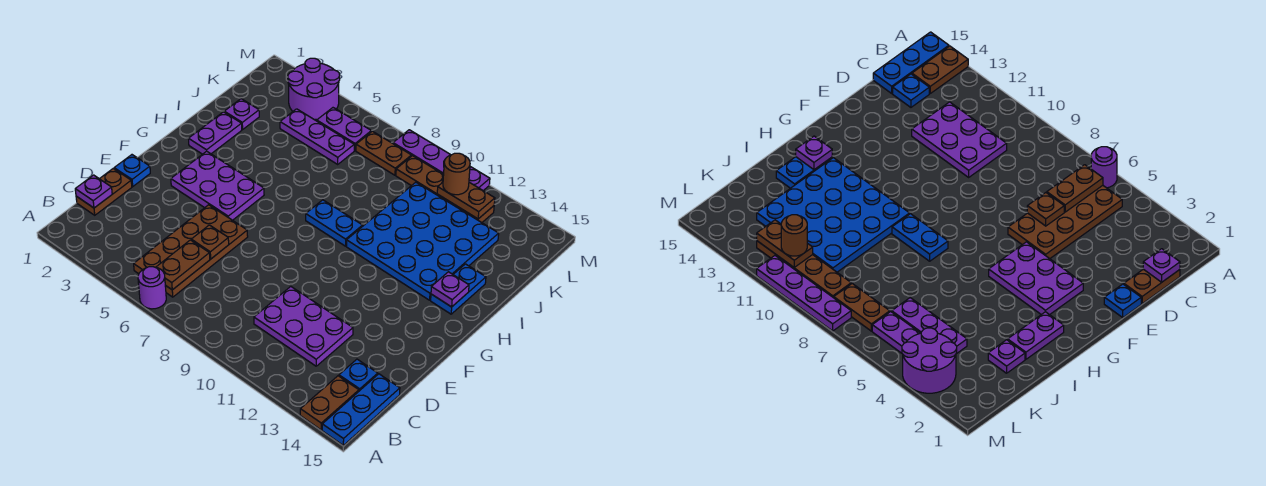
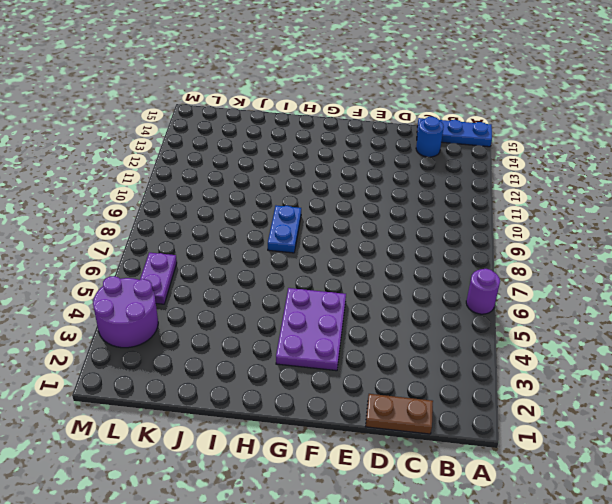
blue 1x1 round brick [416,117,444,157] -> blue 1x1 plate [339,359,378,391]
none -> brown 1x2 plate [300,376,359,430]
none -> brown 2x4 plate [134,205,248,297]
none -> purple 2x3 plate [254,287,353,366]

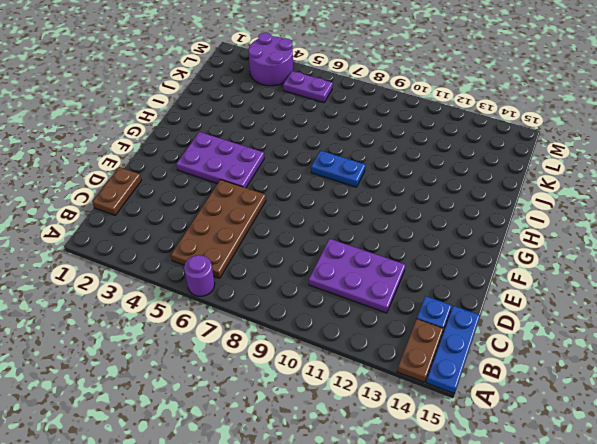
none -> blue 1x1 plate [114,155,150,186]
none -> purple 1x2 plate [189,112,242,154]
none -> blue 4x4 plate [346,182,499,300]

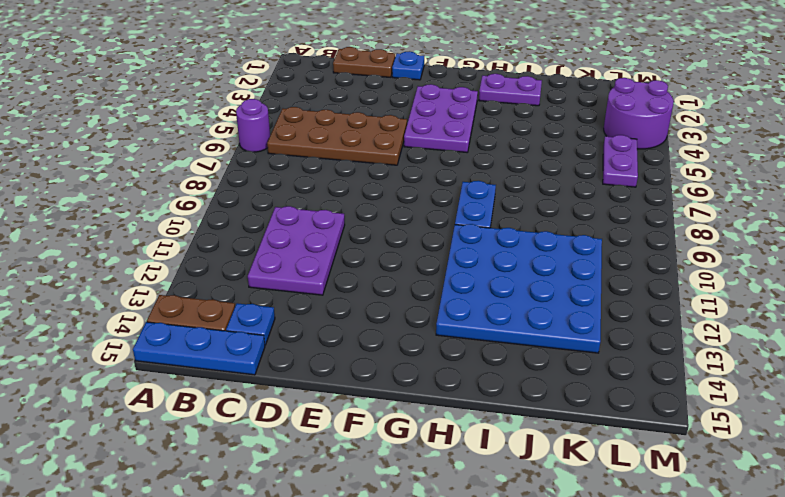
none -> blue 1x2 plate [431,264,486,314]
none -> purple 1x1 plate [224,99,259,130]
none -> purple 1x3 plate [280,109,354,164]

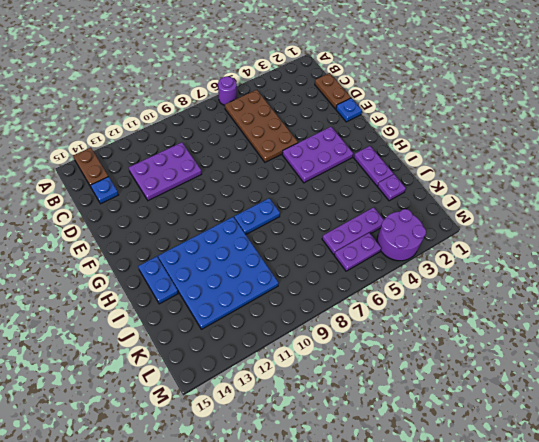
none -> blue 1x3 plate [322,374,400,445]
none -> brown 1x2 plate [356,131,411,175]
none -> brown 1x4 plate [396,156,494,223]

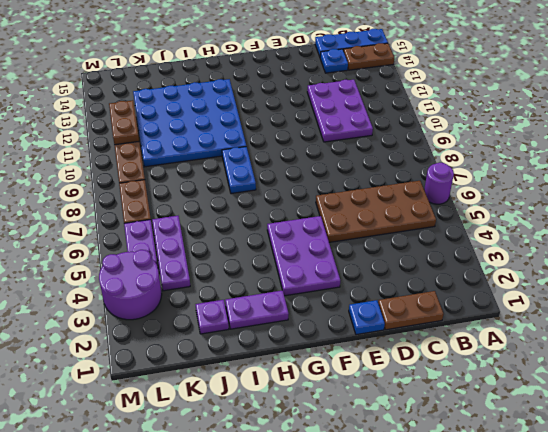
none -> blue 1x2 plate [431,264,486,314]
none -> purple 1x4 plate [393,130,490,191]
none -> brown 1x2 plate [156,240,210,290]

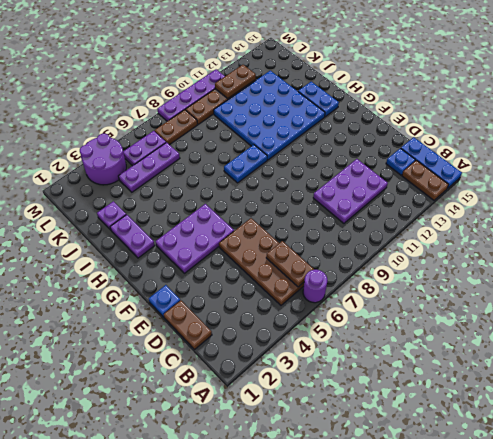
none -> purple 1x1 plate [75,175,112,208]
none -> brown 1x1 plate [191,225,229,259]
none -> purple 1x1 plate [431,272,469,307]

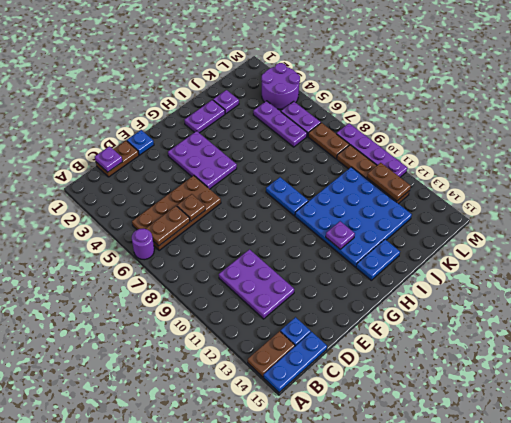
purple 1x1 plate [326,221,355,249] -> purple 1x1 plate moved to [431,272,469,307]
none -> brown 1x1 round brick [443,153,470,195]

